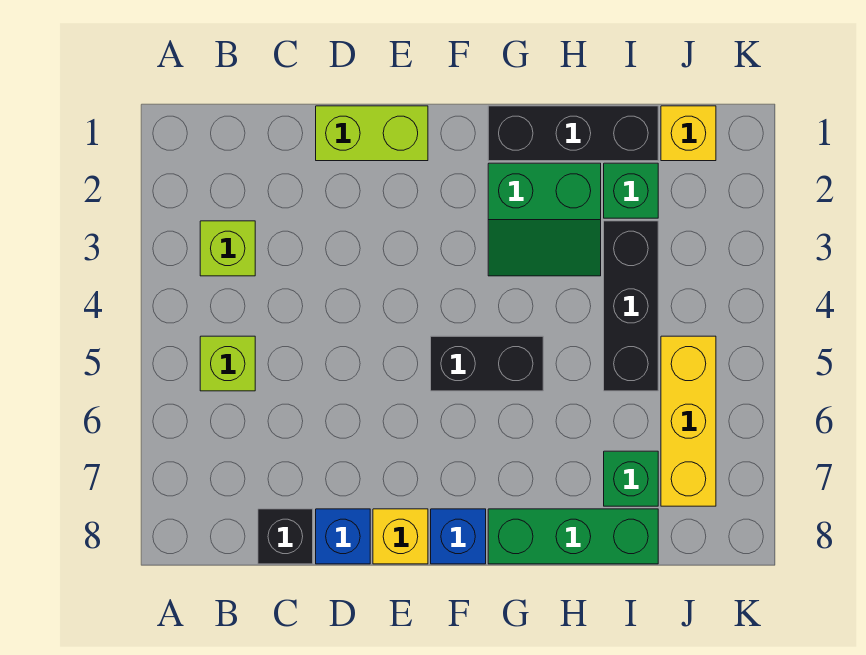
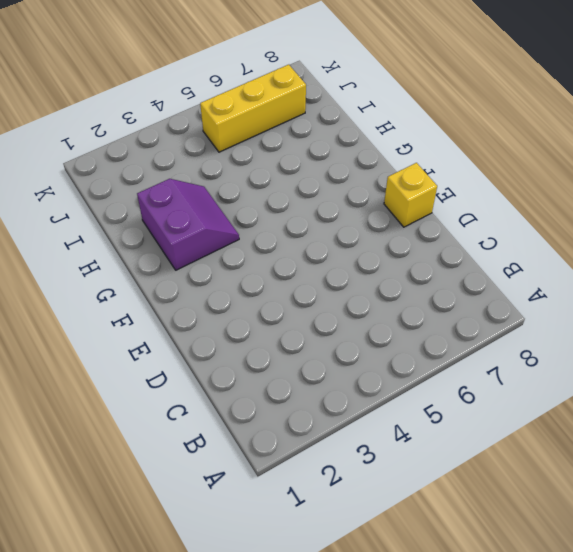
purple 2x2 slope [137,179,239,270] -> green 2x2 slope [488,163,601,276]
none -> lime 1x1 brick [200,221,255,276]
none -> lime 1x1 brick [200,336,255,391]
none -> black 1x1 brick [258,509,313,564]

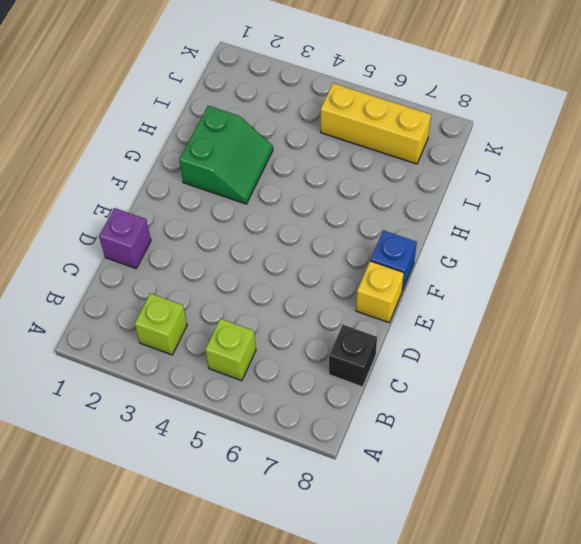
purple 1x1 brick [99,208,151,268] -> lime 1x2 brick [316,106,428,161]
none -> blue 1x1 brick [316,509,370,564]
none -> black 1x2 brick [431,336,543,391]
none -> black 1x3 brick [488,106,658,161]

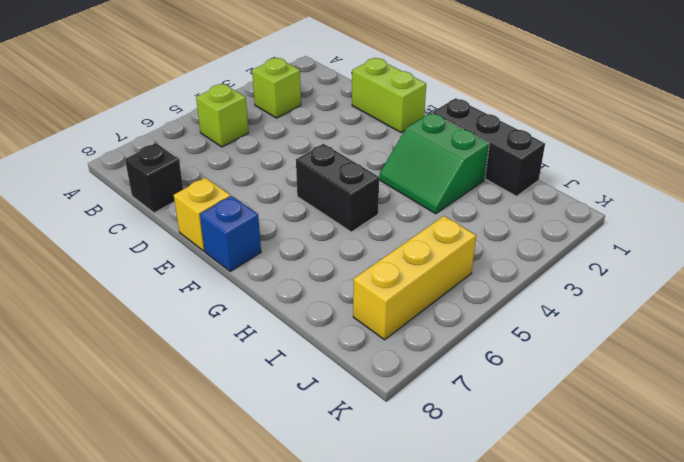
none -> blue 1x1 brick [316,509,370,564]
none -> green 1x3 brick [488,509,658,564]
none -> green 1x1 brick [604,163,658,218]

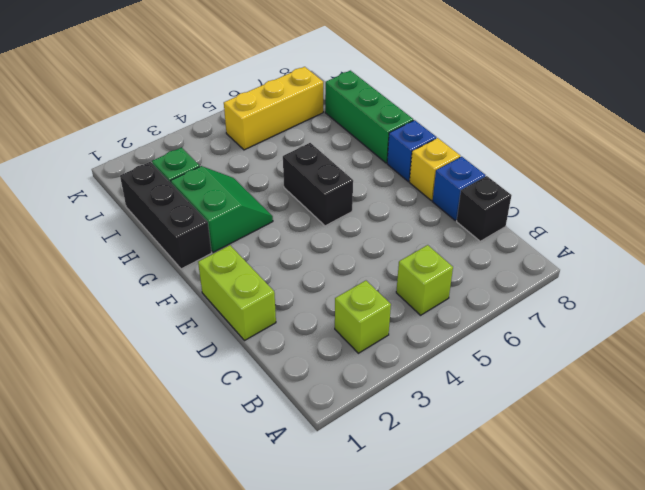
none -> black 1x3 brick [604,221,658,391]
none -> green 1x1 brick [604,451,658,506]
none -> yellow 1x1 brick [661,106,716,161]

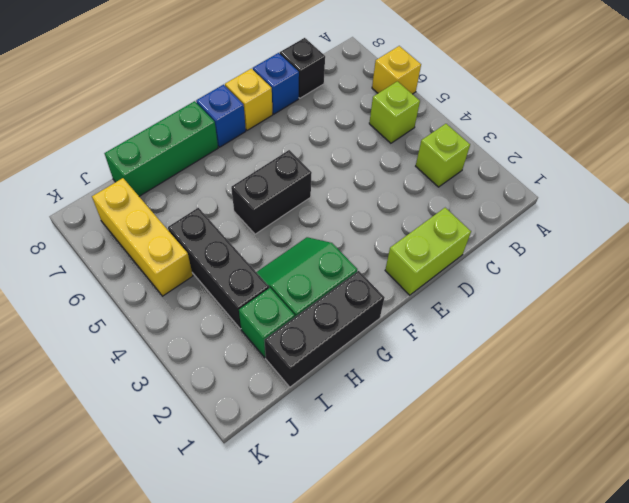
yellow 1x1 brick [372,46,421,94] -> yellow 1x1 brick moved to [661,106,716,161]
none -> green 1x1 brick [604,451,658,506]

